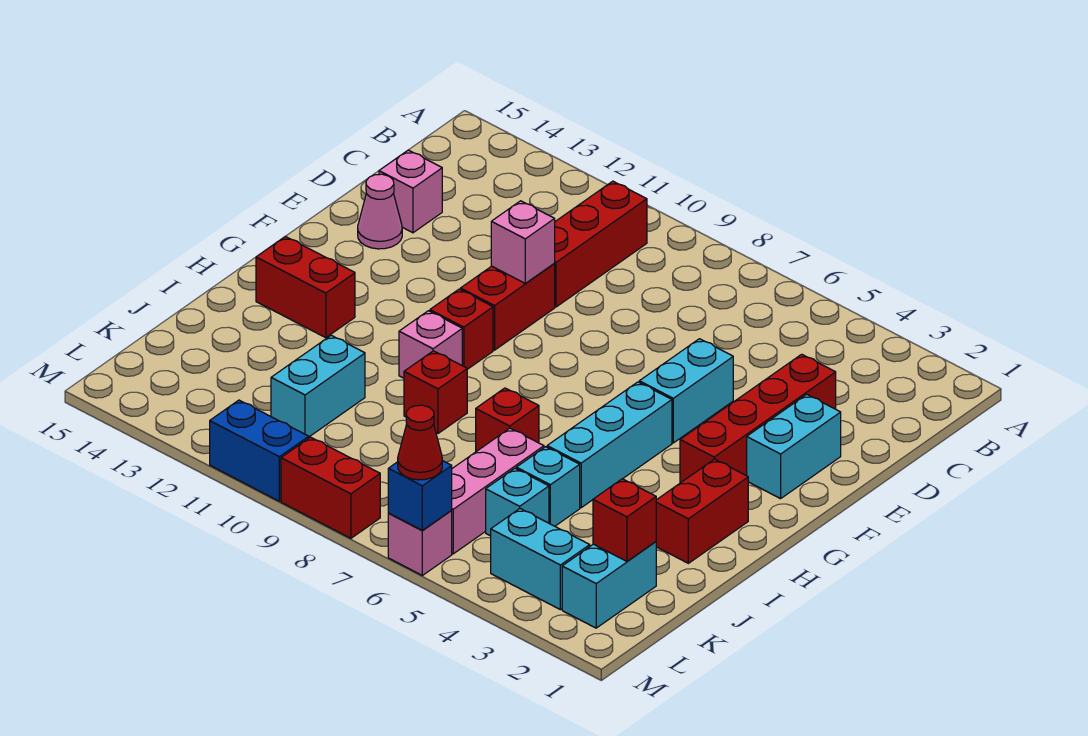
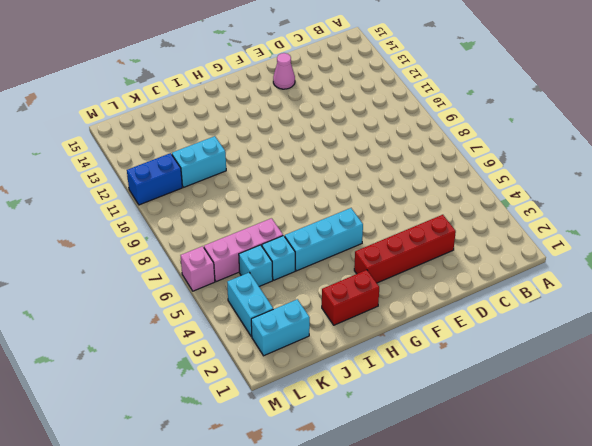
blue 1x2 brick [127,153,182,205] -> blue 1x2 brick turned to [210,400,309,501]
none -> red 1x3 brick [555,181,647,307]
none -> pink 1x1 brick [379,150,442,233]
none -> cyan 1x2 brick [747,394,841,499]

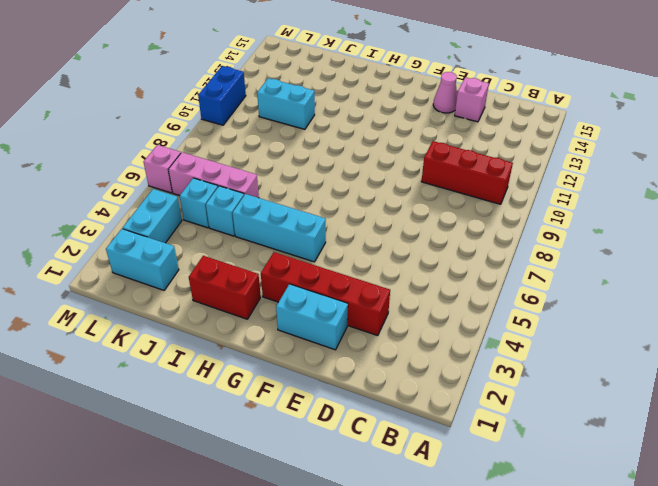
none -> cyan 1x2 brick [639,339,733,443]
none -> red 1x2 brick [461,263,555,350]
none -> red 1x1 brick [430,289,493,369]

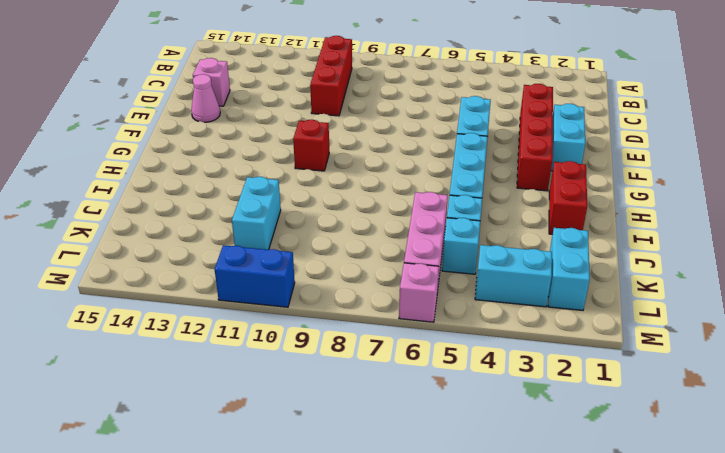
none -> red 1x2 brick [461,263,555,350]
none -> pink 1x1 brick [399,311,462,378]
none -> red 1x2 brick [256,236,355,338]

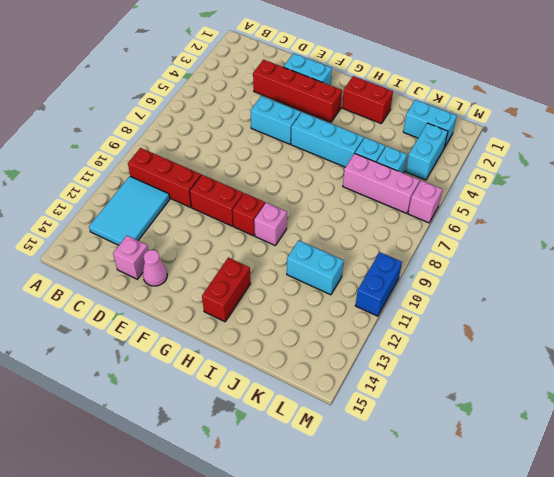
cyan 2x3 tile [89,176,170,245] -> none
none -> red 1x1 brick [476,388,539,452]
none -> red 1x1 brick [404,351,467,433]
none -> red 1x2 brick [281,437,380,538]

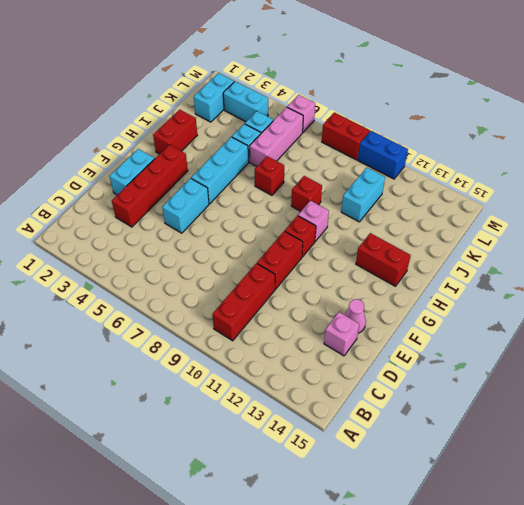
none -> pink 1x1 brick [491,201,555,284]
none -> red 1x1 brick [593,479,656,561]
none -> blue 1x1 brick [388,461,452,530]

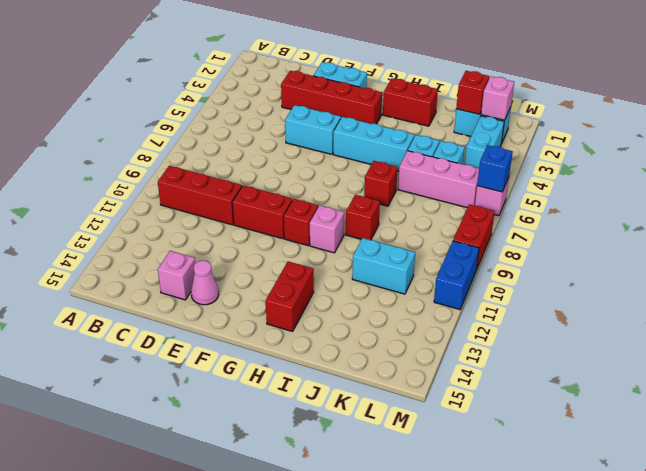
pink 1x1 brick [481,76,514,120] -> pink 1x1 brick moved to [491,201,555,284]
none -> red 1x1 cone [398,405,442,480]

